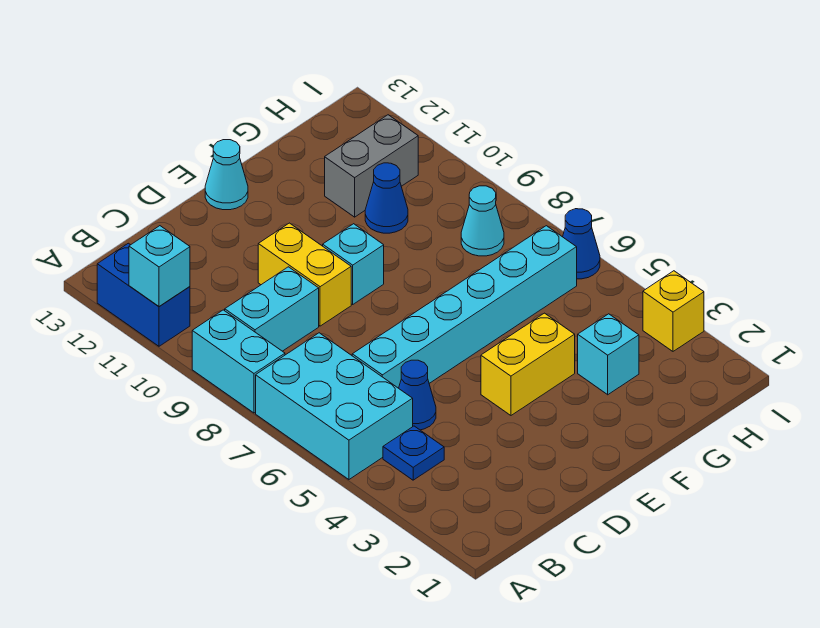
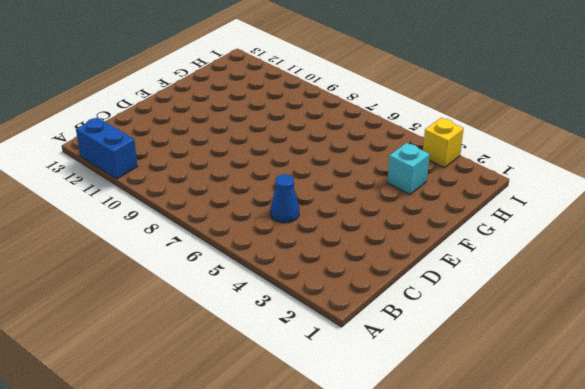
none -> cyan 2x3 brick [256,333,413,479]
none -> cyan 1x2 brick [192,310,285,413]
none -> blue 1x1 plate [383,426,444,480]

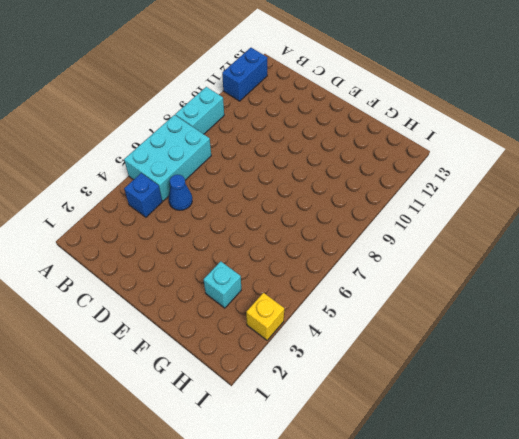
blue 1x1 brick [124,173,162,217] -> blue 1x1 plate [383,426,444,480]
none -> cyan 1x2 brick [225,267,319,351]
none -> cyan 1x6 brick [352,226,577,388]
none -> yellow 1x2 brick [258,223,351,326]

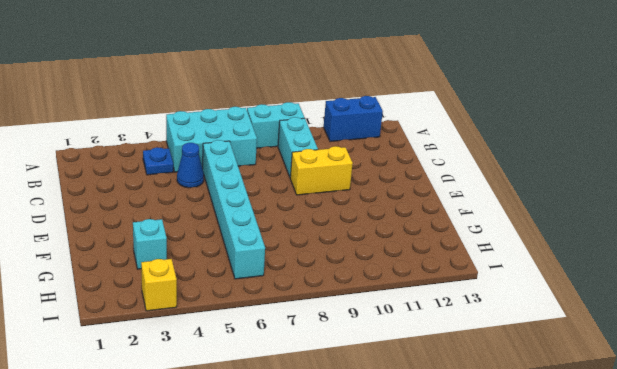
none -> yellow 1x2 brick [481,313,575,415]
none -> cyan 1x1 brick [323,224,384,304]
none -> cyan 1x1 cone [205,140,248,210]

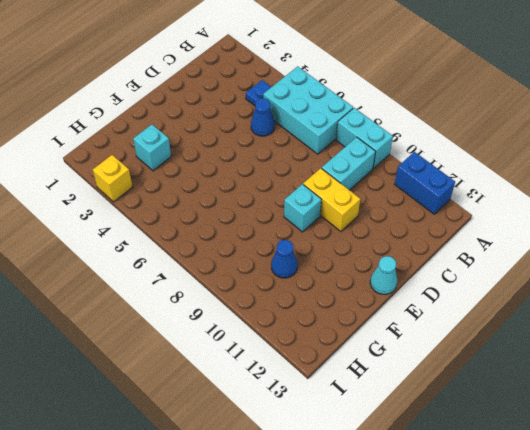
none -> cyan 1x6 brick [352,226,577,388]
none -> yellow 1x2 brick [481,313,575,415]
none -> grey 1x2 brick [325,115,418,217]

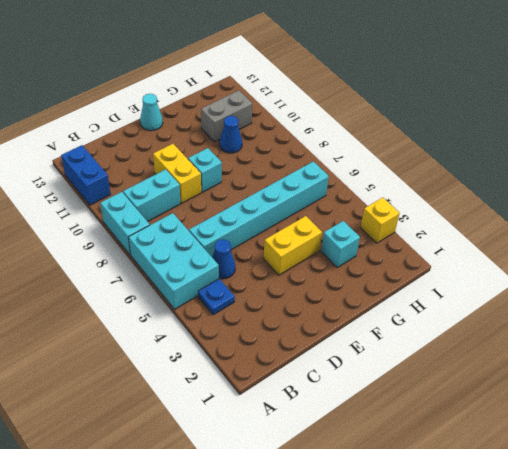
none -> cyan 1x1 cone [461,186,504,256]
none -> blue 1x1 cone [563,209,600,279]
none -> cyan 1x1 brick [129,226,190,307]

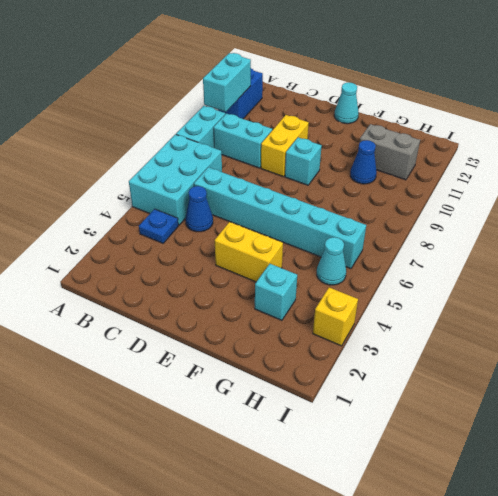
cyan 1x2 brick [203,53,251,112] -> cyan 1x1 brick [129,226,190,307]
cyan 1x1 cone [317,237,346,285] -> cyan 1x1 cone moved to [461,186,504,256]
none -> blue 1x1 cone [563,209,600,279]

